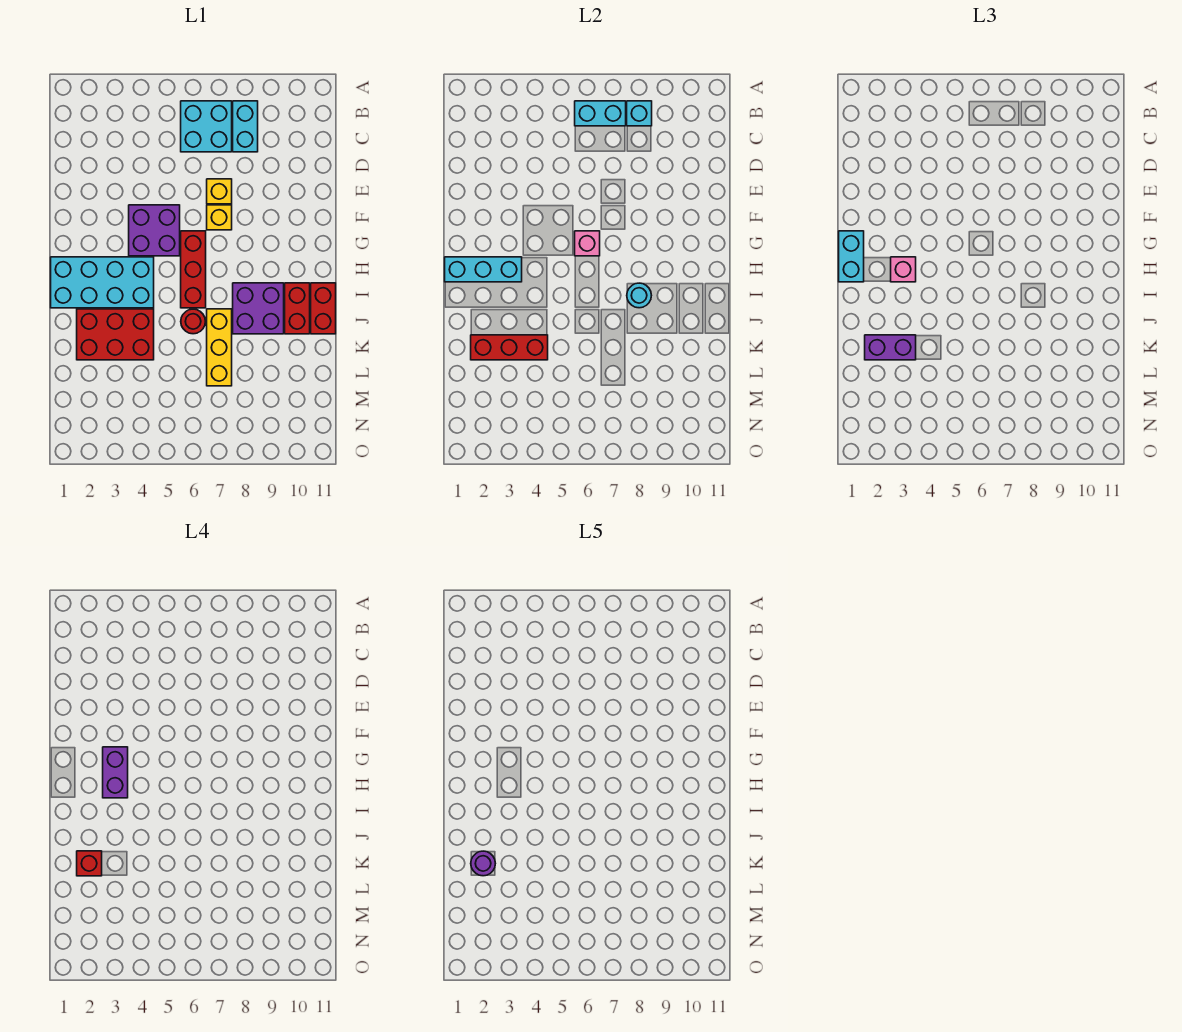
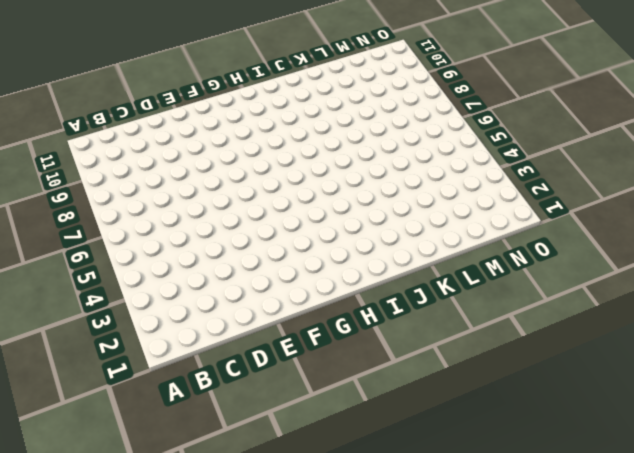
none -> cyan 2x2 brick [181,101,232,152]
none -> cyan 1x2 brick [233,101,258,152]
none -> yellow 1x1 brick [207,179,232,204]

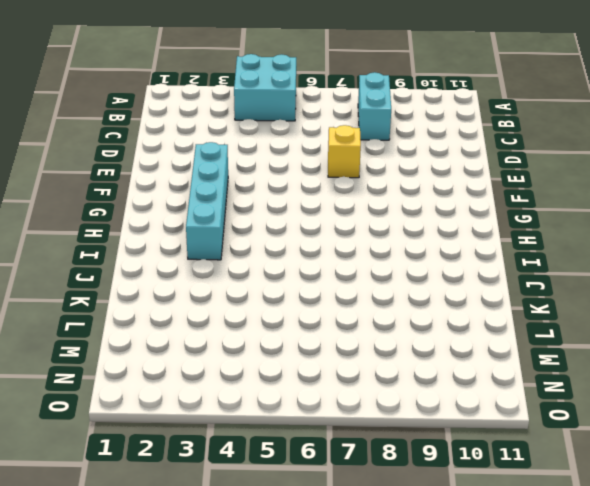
cyan 2x2 brick [234,54,296,121] -> cyan 2x2 brick moved to [181,101,232,152]
cyan 1x4 brick [186,142,228,260] -> cyan 2x4 brick [51,257,154,308]
none -> purple 2x2 brick [129,205,180,256]
none -> yellow 1x1 brick [207,205,232,230]
none -> red 1x3 brick [181,231,206,308]

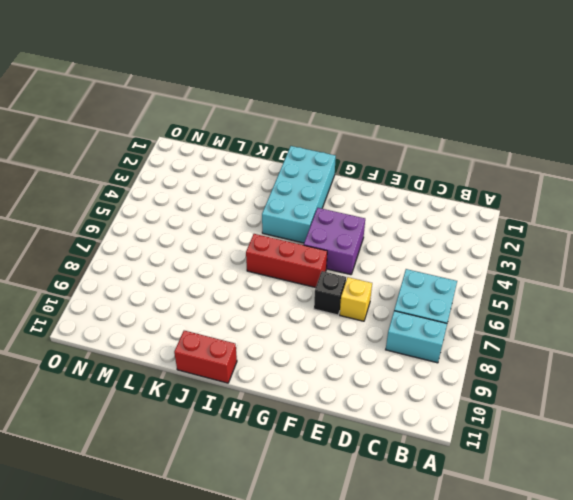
black 1x1 brick [314,271,346,315] -> yellow 1x1 brick [207,205,232,230]
none -> purple 2x2 brick [233,283,284,334]
none -> red 1x2 brick [285,283,310,334]
none -> red 2x3 brick [77,309,154,360]

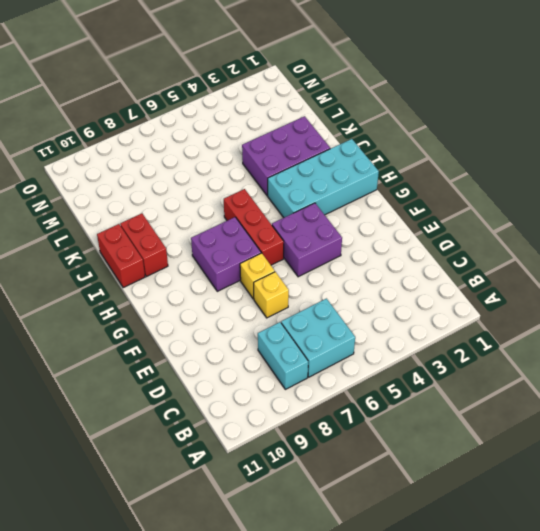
purple 2x2 brick [191,217,261,291] -> purple 2x2 brick moved to [233,283,284,334]
purple 2x3 brick [242,116,330,196] -> red 2x3 brick [77,309,154,360]
none -> red 1x1 round brick [181,309,205,334]
none -> yellow 1x3 brick [207,309,232,386]
none -> cyan 1x2 brick [575,101,626,126]

